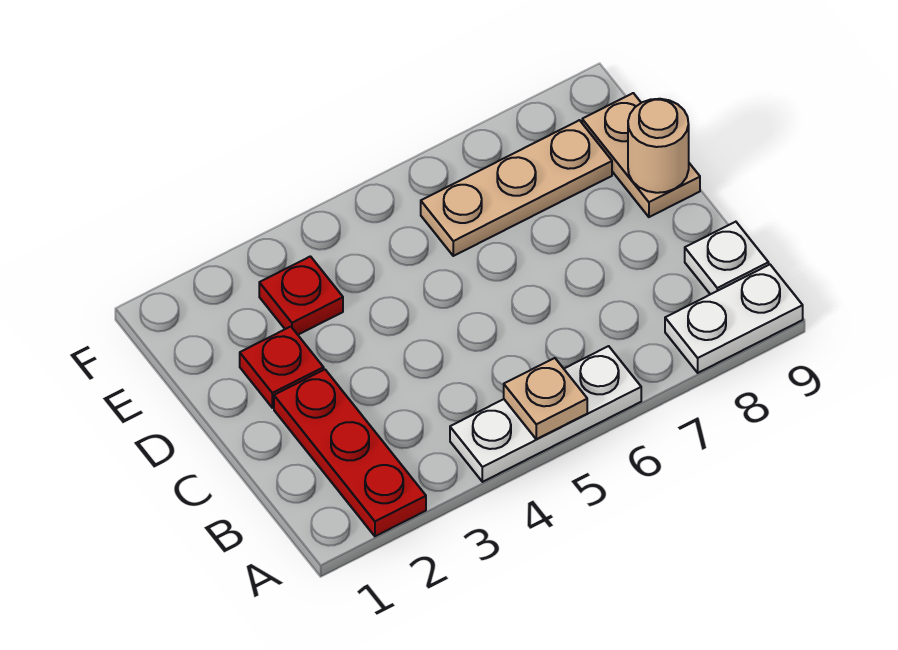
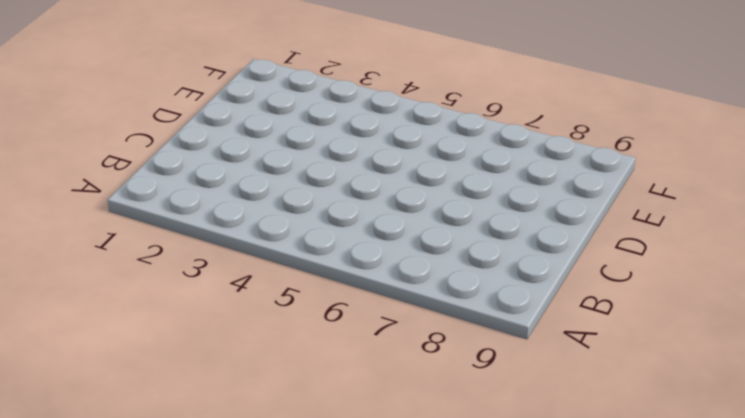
none -> red 1x3 plate [274,370,426,536]
none -> white 1x3 plate [450,346,641,482]

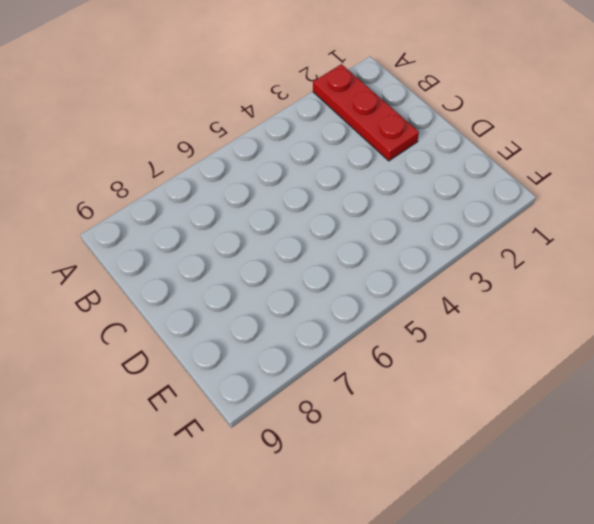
none -> white 1x3 plate [450,346,641,482]
none -> white 1x2 plate [665,265,803,373]

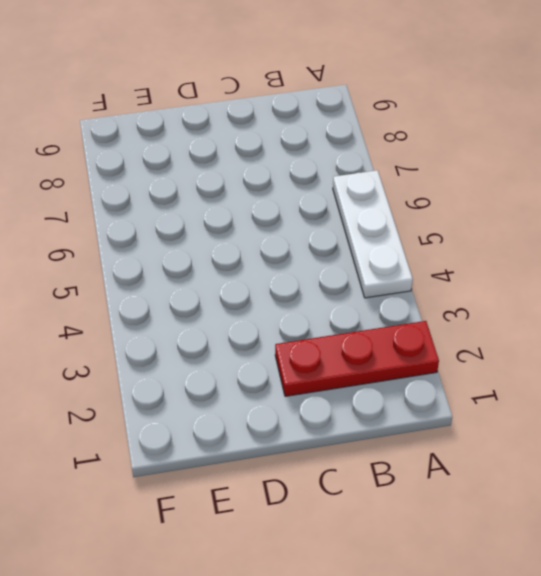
none -> white 1x2 plate [665,265,803,373]
none -> white 1x1 plate [685,222,769,294]

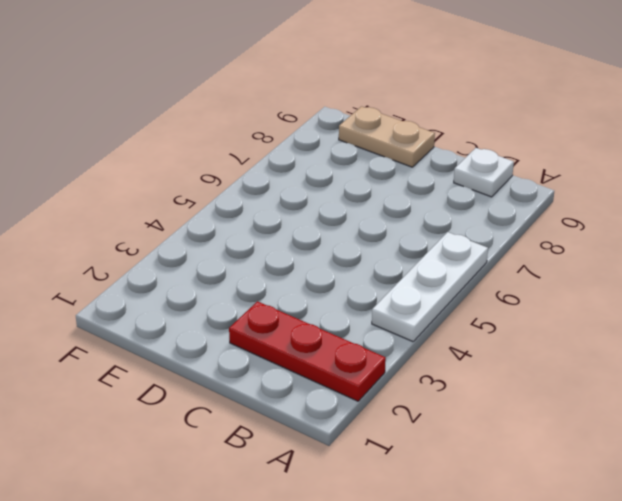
none -> white 1x2 plate [665,265,803,373]
none -> red 1x1 plate [240,327,324,408]

